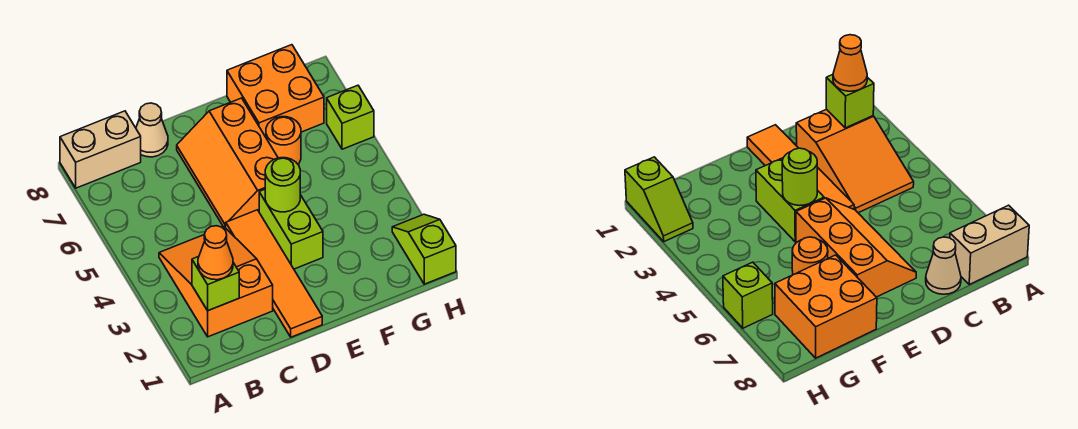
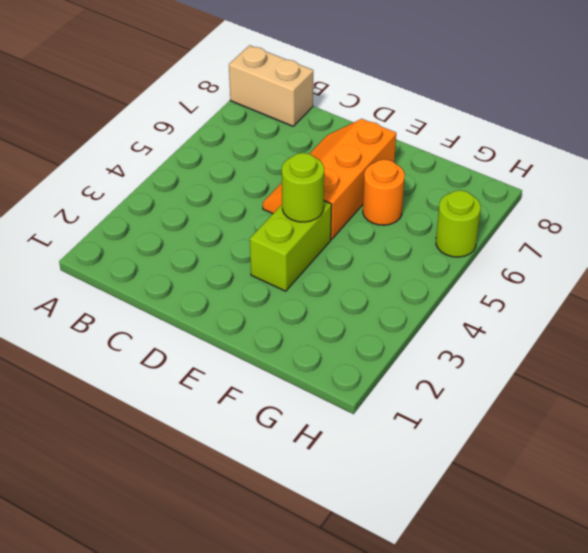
lime 1x1 round brick [436,190,481,257] -> lime 1x1 brick [327,85,374,149]
none -> orange 2x3 slope [159,227,273,337]
none -> tan 1x1 cone [136,103,168,157]
none -> orange 1x4 tile [226,210,322,337]

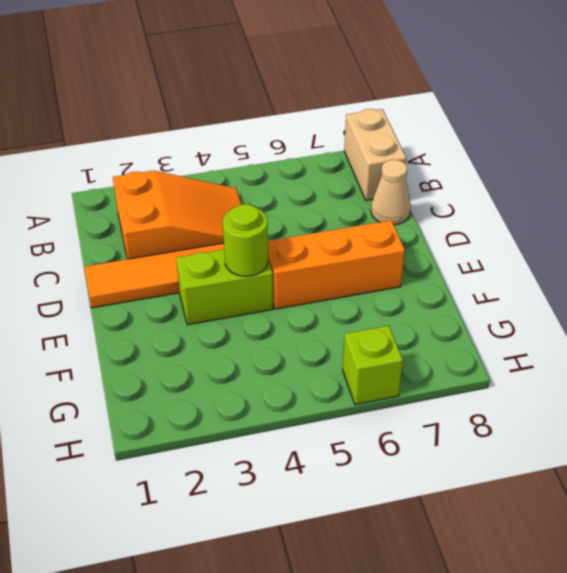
none -> orange 1x1 round brick [266,117,301,164]
none -> orange 2x2 brick [227,45,324,137]
none -> lime 1x2 slope [392,214,456,284]

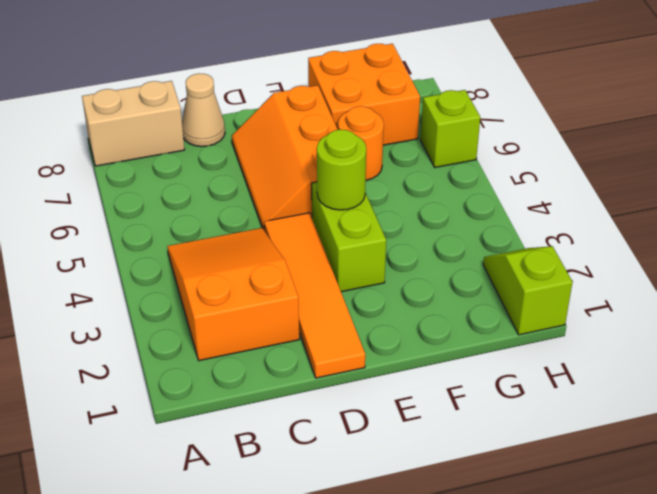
none -> lime 1x1 brick [192,256,239,311]
none -> orange 1x1 cone [198,226,233,280]

